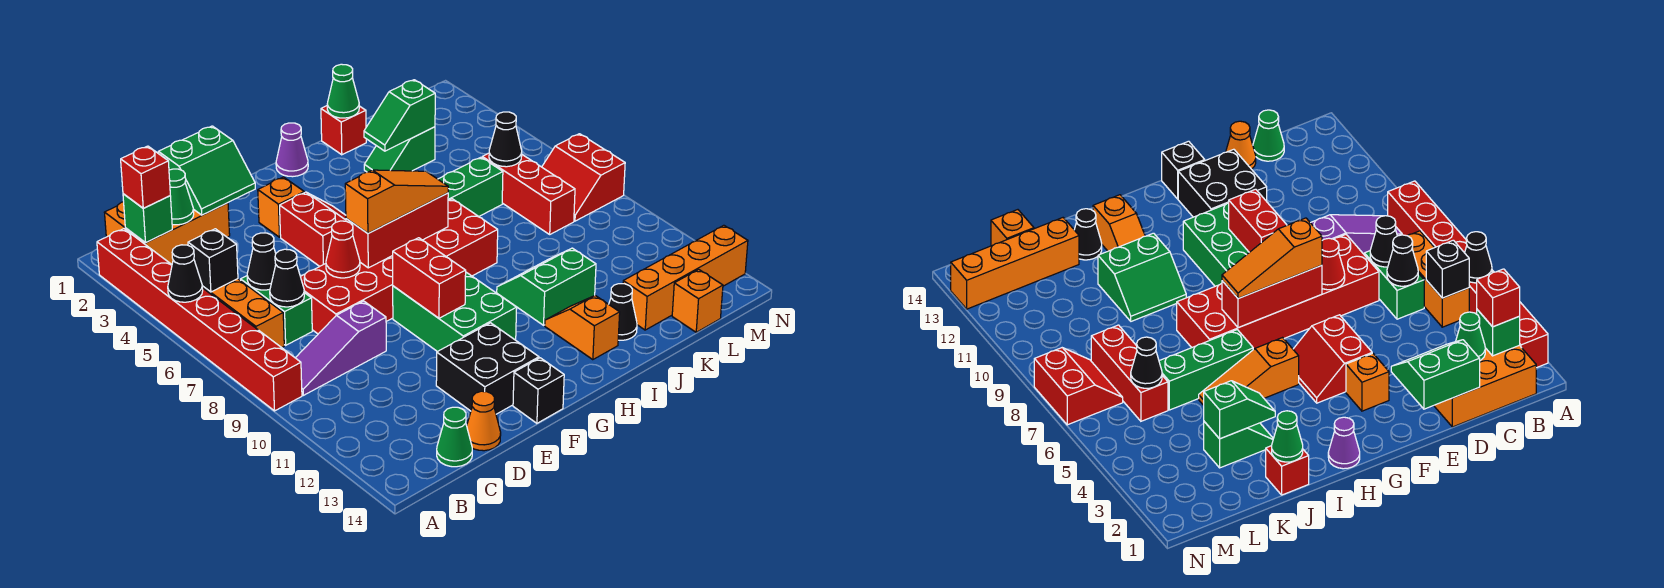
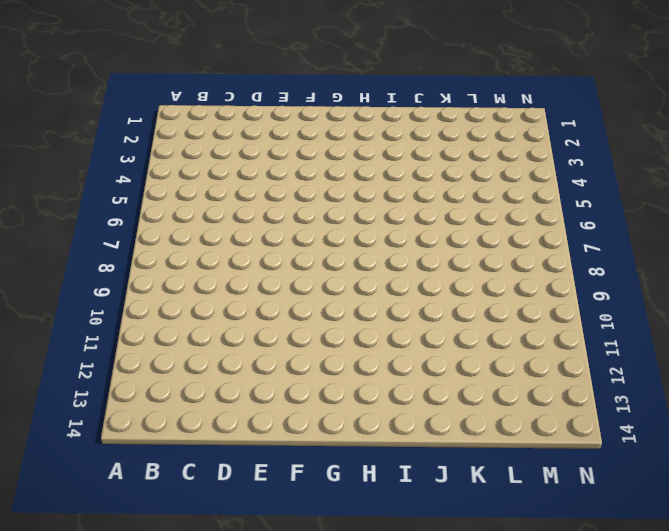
none -> red 1x8 brick [97,229,302,411]
none -> orange 2x3 brick [104,202,230,264]
none -> orange 1x3 brick [202,279,284,348]
none -> purple 1x3 slope [296,301,386,395]

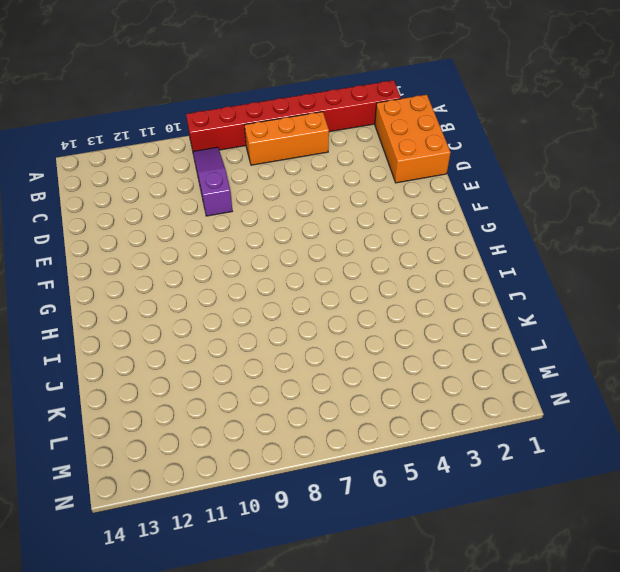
none -> green 1x2 brick [240,276,312,345]
none -> green 1x1 cone [437,407,472,467]
none -> red 2x6 brick [300,199,498,334]
none -> orange 1x1 cone [467,391,501,451]

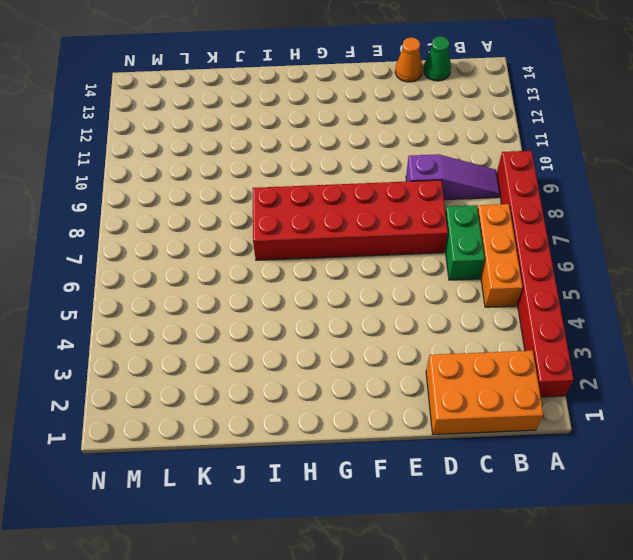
none -> black 2x2 brick [436,323,539,414]
none -> orange 1x1 brick [258,177,304,237]
none -> red 2x2 slope [280,192,346,266]
none -> green 2x3 brick [393,272,517,352]

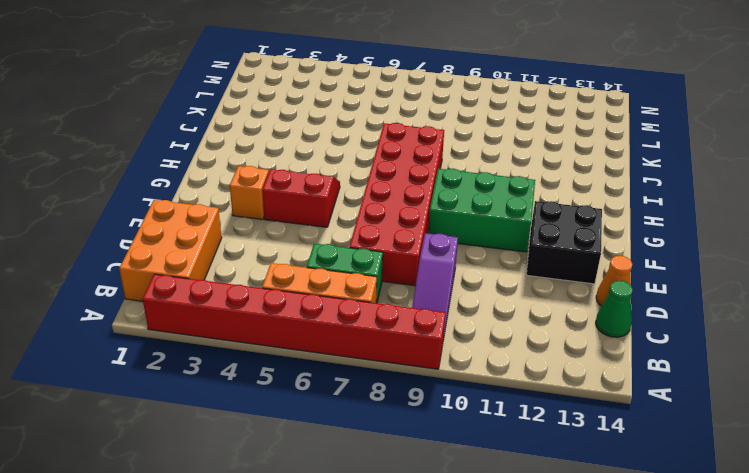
none -> black 1x1 brick [513,358,564,423]
none -> purple 1x1 cone [276,123,308,177]
none -> orange 1x3 slope [1199,338,1299,405]
none -> green 1x3 brick [438,157,503,216]

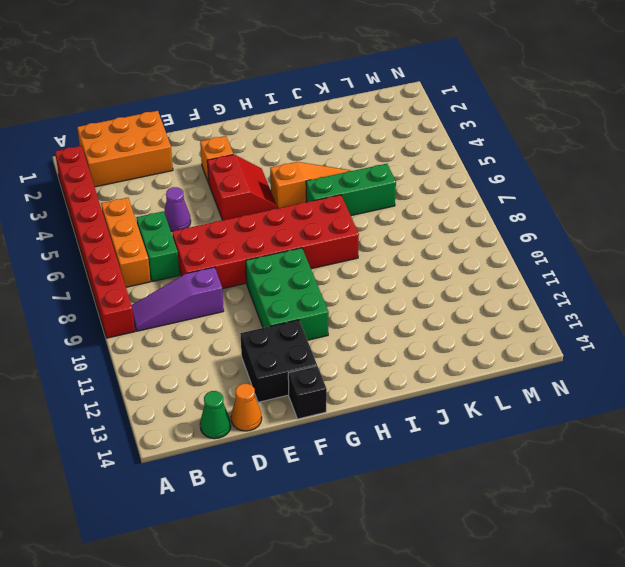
purple 1x1 cone [164,187,191,231] -> purple 1x1 cone moved to [276,123,308,177]
none -> green 2x2 slope [497,248,596,325]
none -> orange 1x2 slope [545,296,620,360]
none -> red 1x1 brick [321,106,366,155]
none -> green 1x2 slope [364,127,435,172]

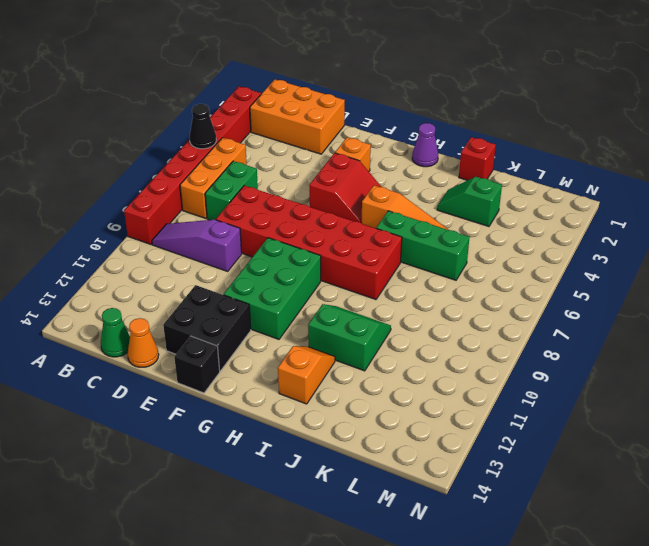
none -> black 1x1 cone [609,284,637,340]
none -> orange 1x4 brick [623,225,748,330]
none -> red 1x3 brick [482,153,575,234]
none -> orange 1x1 brick [672,269,723,332]

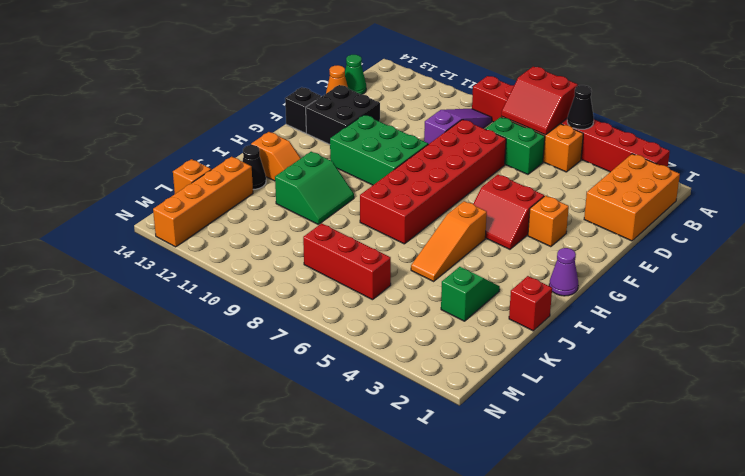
red 2x2 slope [501,66,578,135] -> red 2x2 slope turned to [542,134,625,221]
none -> green 1x3 brick [438,157,503,216]
none -> green 1x1 brick [123,194,172,243]
none -> black 1x1 brick [188,229,238,292]
none -> green 1x1 cone [169,169,194,225]

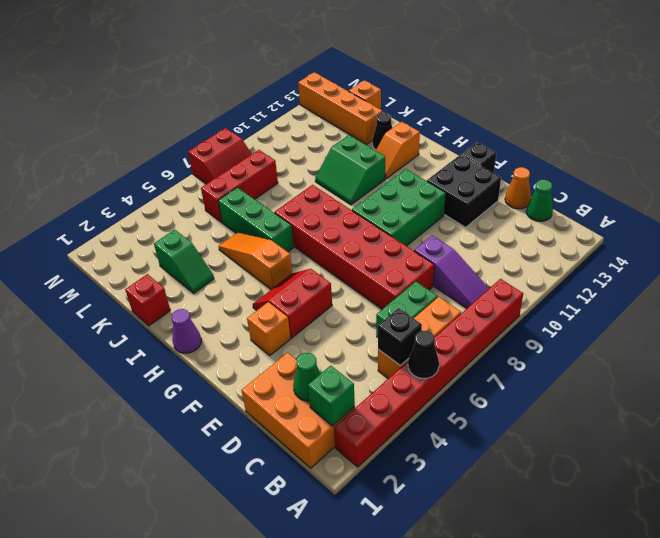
none -> black 1x1 cone [247,233,276,290]
none -> black 1x1 cone [270,249,304,307]
none -> green 2x2 slope [158,126,255,215]
none -> red 1x1 cone [326,221,360,278]

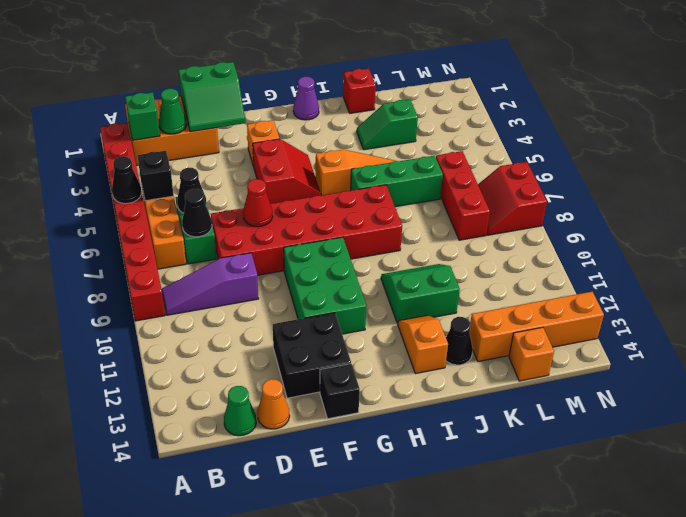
none -> red 1x3 brick [346,193,448,268]
none -> red 1x2 brick [393,238,466,318]
none -> green 1x1 cone [327,64,359,118]
none -> green 1x2 slope [364,80,435,151]

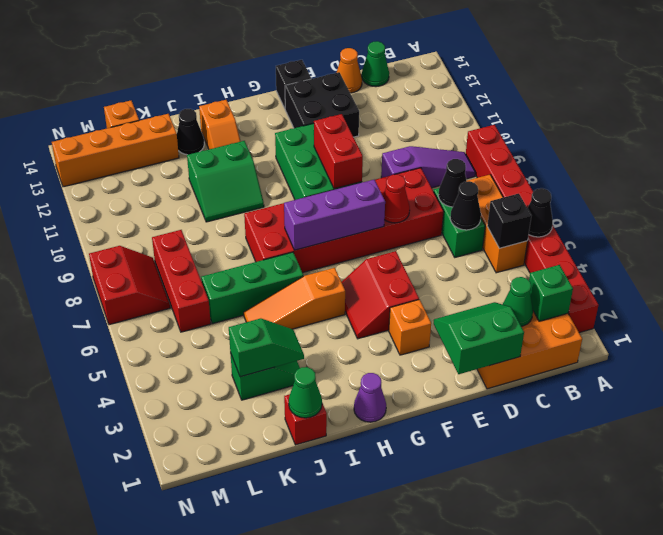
purple 1x3 brick [284,179,385,250] -> red 1x3 brick [346,193,448,268]
none -> black 1x1 cone [489,112,522,167]
none -> red 1x1 brick [121,146,170,208]
none -> orange 1x3 slope [345,170,448,233]

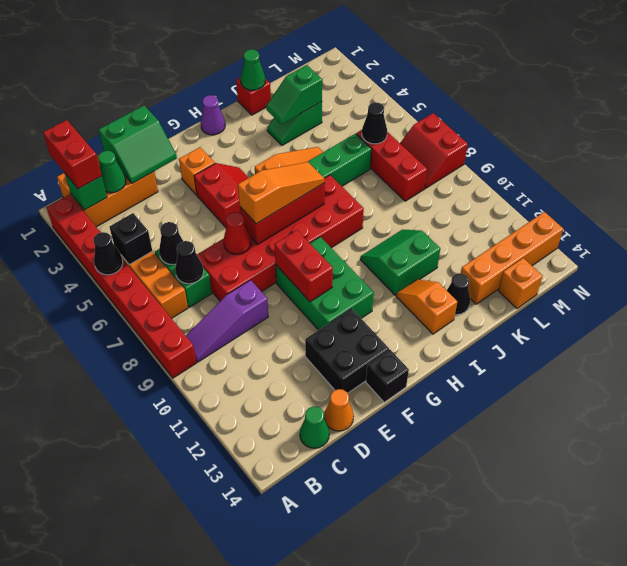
red 1x2 brick [43,120,102,189] -> red 1x1 brick [121,146,170,208]

